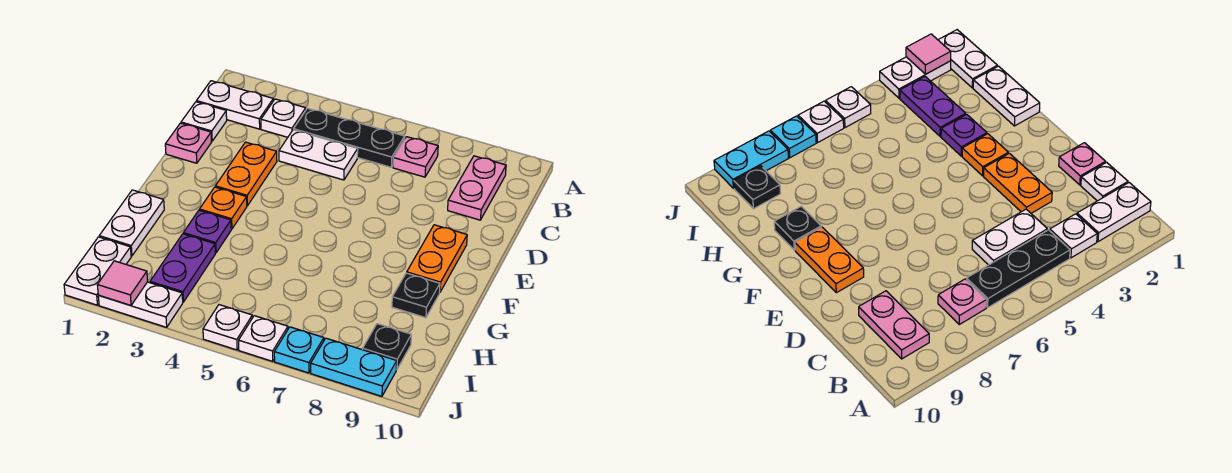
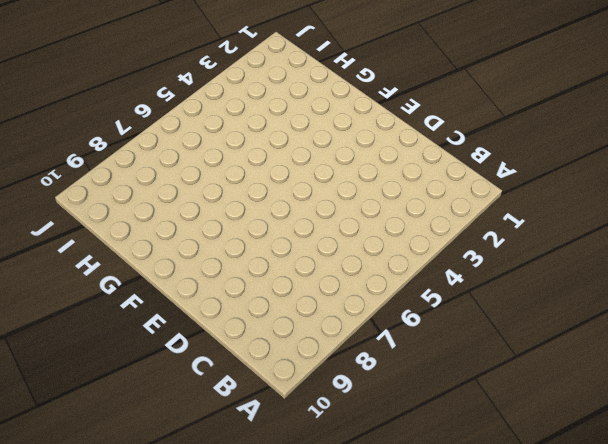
none -> white 1x2 plate [196,81,273,129]
none -> white 1x1 plate [261,99,306,137]
none -> black 1x3 plate [294,108,405,167]

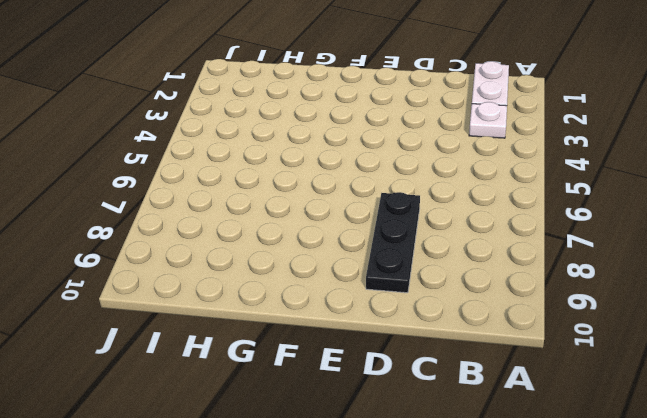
black 1x3 plate [366,192,420,293] -> black 1x3 plate moved to [294,108,405,167]
none -> pink 1x1 plate [393,137,438,177]
none -> pink 1x2 plate [448,156,506,220]
none -> white 1x1 plate [181,102,227,141]

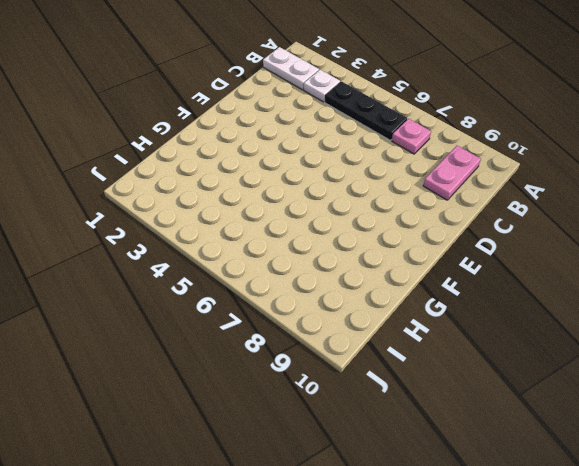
none -> white 1x1 plate [181,102,227,141]
none -> white 1x2 plate [279,130,358,180]
none -> pink 1x1 plate [165,123,212,163]

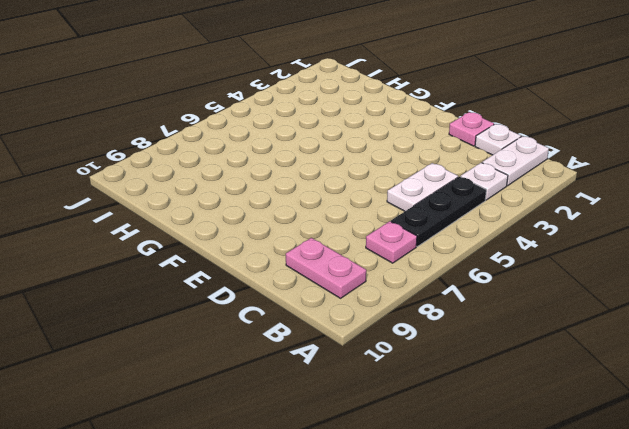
none -> orange 1x2 plate [215,142,277,206]
none -> orange 1x2 plate [407,225,467,292]
none -> orange 1x1 plate [200,187,247,229]

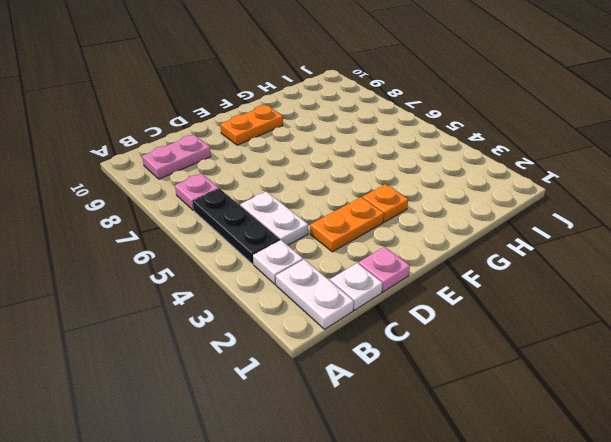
none -> white 1x2 plate [99,190,164,256]
none -> purple 1x1 plate [183,210,231,253]
none -> black 1x1 plate [392,273,440,318]

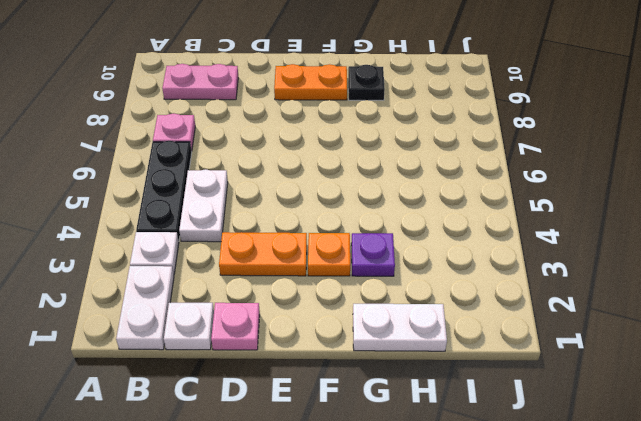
none -> purple 1x2 plate [150,234,215,302]
none -> white 1x2 plate [64,237,131,305]
none -> black 1x1 plate [363,324,411,370]

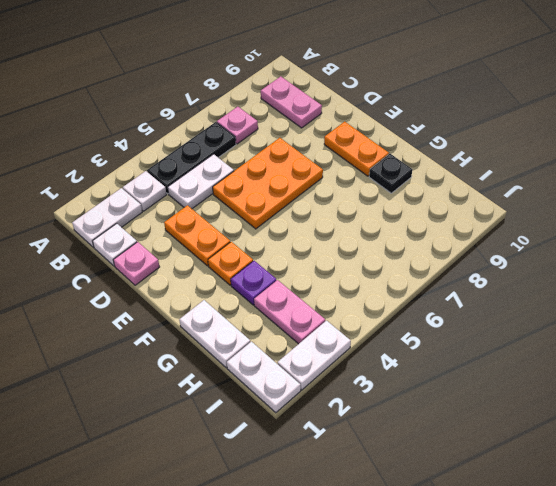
orange 2x3 plate [213,138,323,229] -> none
pink 1x2 plate [254,280,325,344] -> purple 1x2 plate [150,234,215,302]
none -> black 1x1 plate [363,324,411,370]
none -> white 1x1 plate [203,305,252,350]
none -> white 1x1 plate [239,316,288,361]

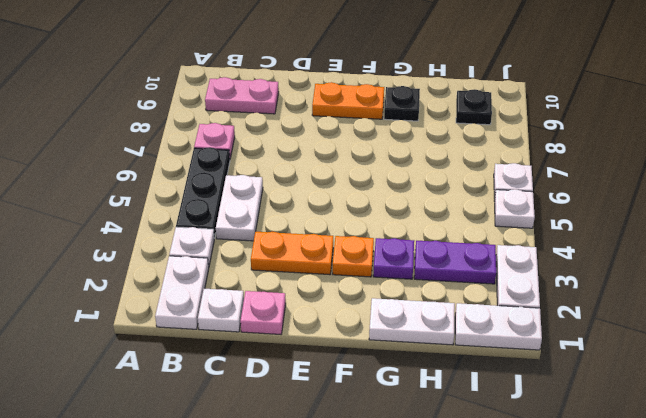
none -> cyan 1x1 plate [274,327,324,373]
none -> cyan 1x2 plate [311,338,397,396]
none -> pink 1x1 tile [97,261,148,305]

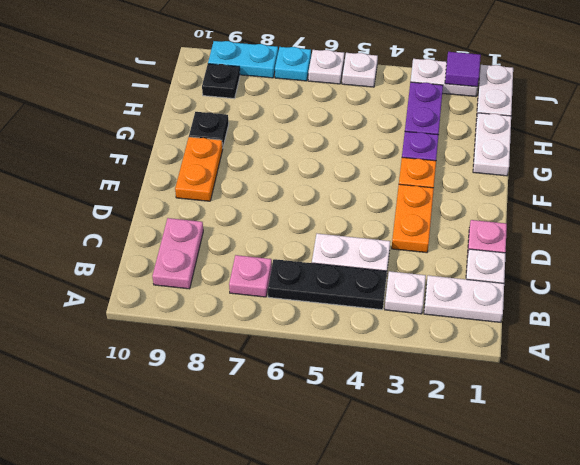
purple 1x1 tile [445,52,481,87] -> pink 1x1 tile [97,261,148,305]

